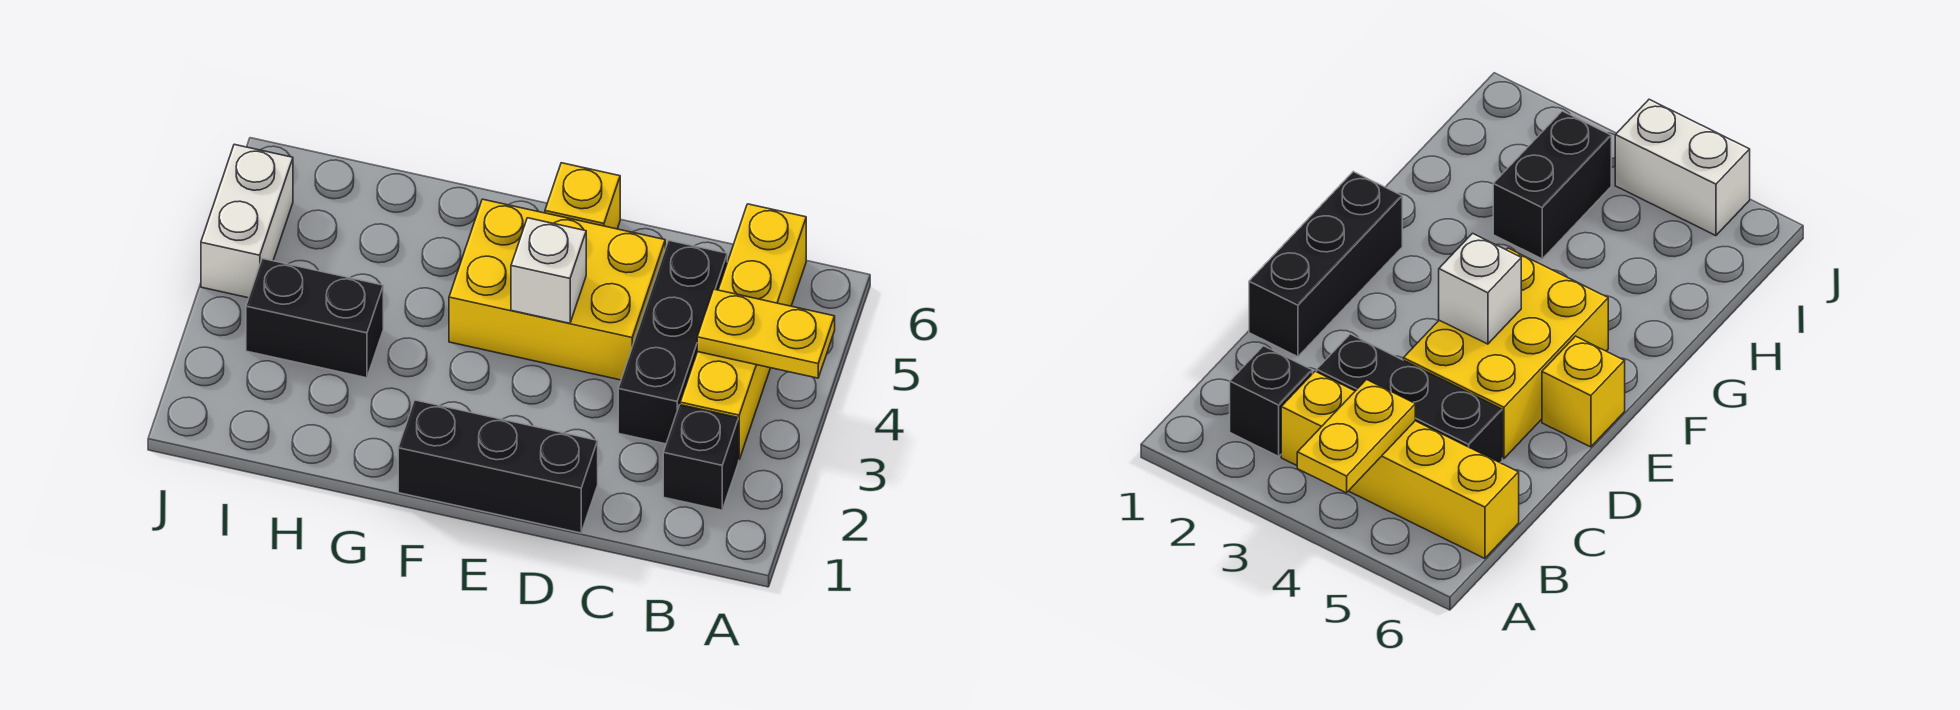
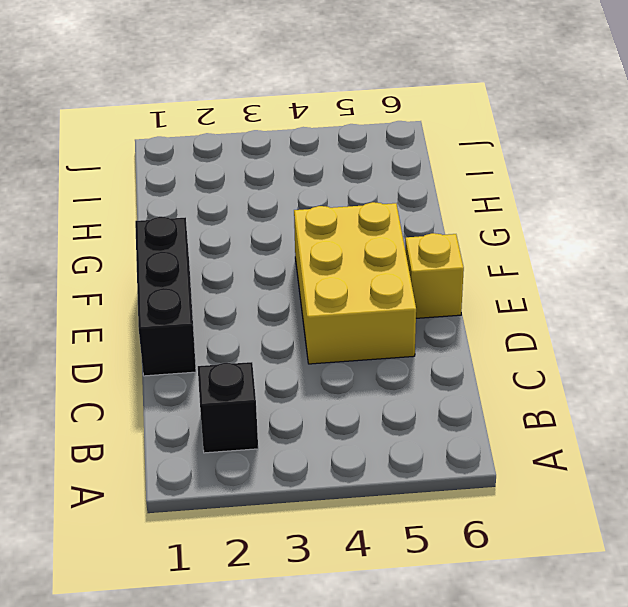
none -> yellow 1x4 brick [680,204,806,459]
none -> black 1x3 brick [618,240,727,444]

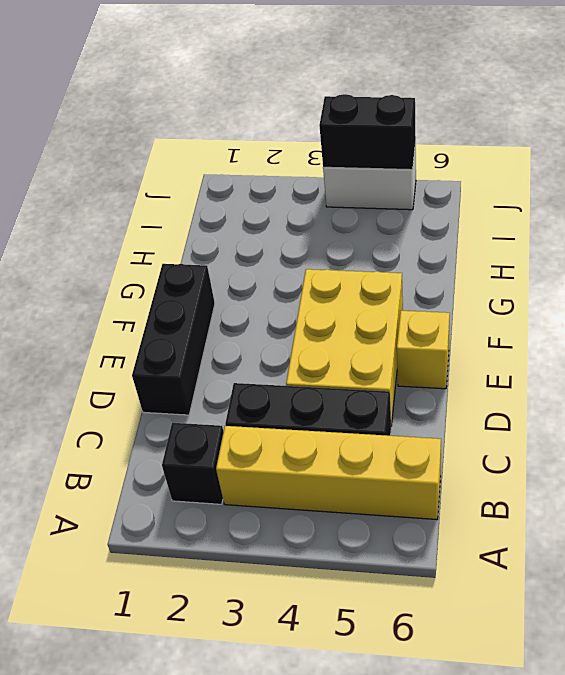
black 1x2 brick [319,94,416,170] -> black 1x2 brick turned to [246,259,383,378]
none -> yellow 1x2 plate [697,289,835,378]
none -> white 1x1 brick [511,218,586,323]

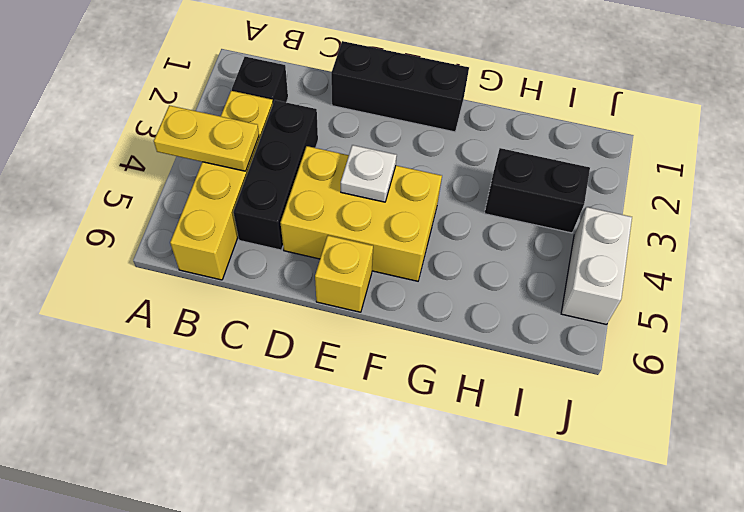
white 1x1 plate [341,145,397,202] -> white 1x1 brick [511,218,586,323]

